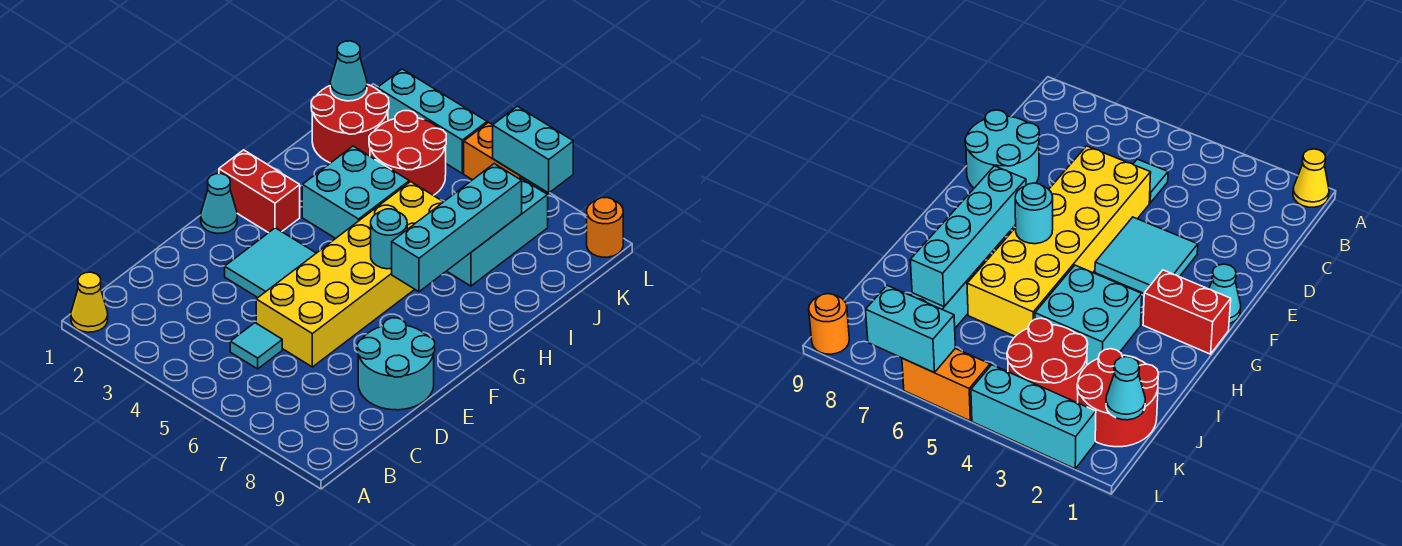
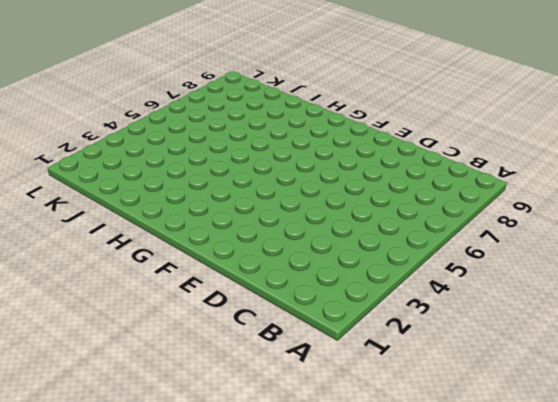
none -> yellow 1x1 cone [71,272,108,332]
none -> cyan 1x1 tile [230,323,282,369]
none -> yellow 2x6 brick [256,182,443,367]

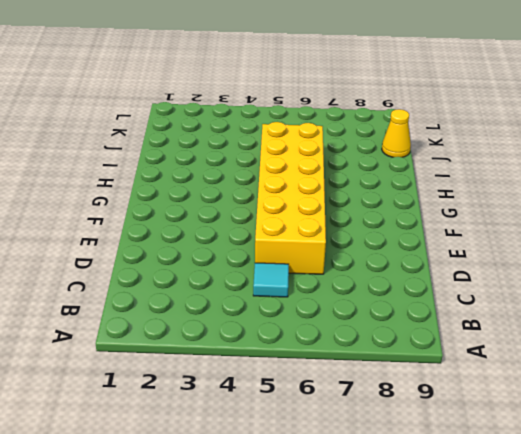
yellow 1x1 cone [382,109,411,157] -> yellow 1x1 cone moved to [71,272,108,332]
none -> cyan 2x2 round brick [357,318,435,410]
none -> cyan 2x2 tile [225,228,316,297]
none -> cyan 1x1 cone [201,174,237,233]

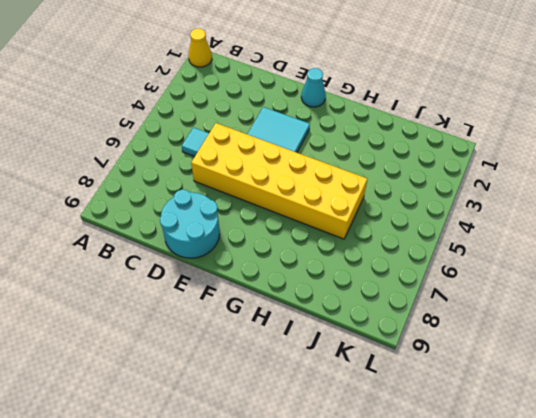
none -> red 1x2 brick [219,150,300,233]
none -> cyan 2x2 brick [302,146,409,238]
none -> cyan 1x3 brick [447,178,548,286]

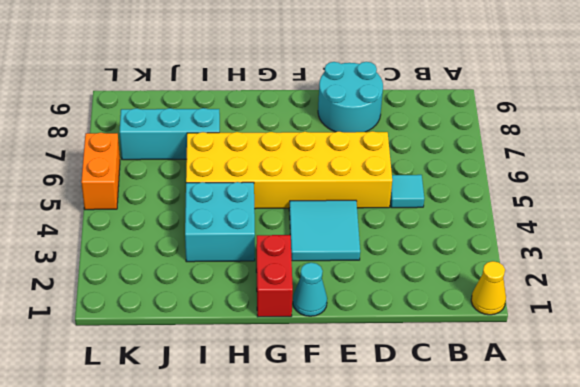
none -> red 2x2 round brick [311,85,389,163]
none -> red 2x2 round brick [369,111,446,195]
none -> cyan 1x3 brick [377,69,487,173]

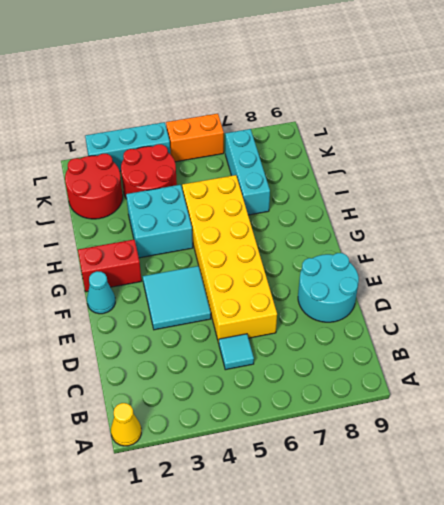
none -> orange 1x1 round brick [587,198,623,257]
none -> cyan 1x1 round brick [371,209,407,269]
none -> cyan 1x4 brick [392,164,522,292]

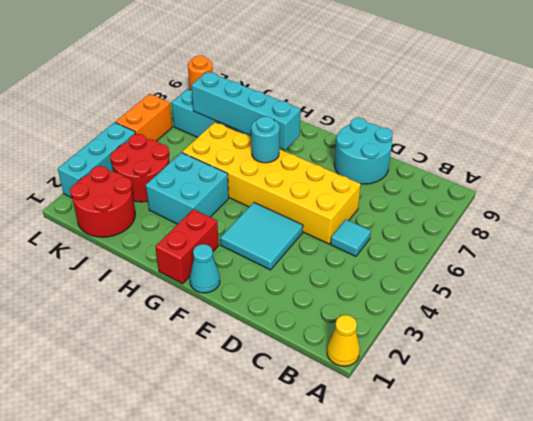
none -> cyan 1x1 cone [330,41,367,101]
none -> cyan 1x2 brick [493,106,573,193]

